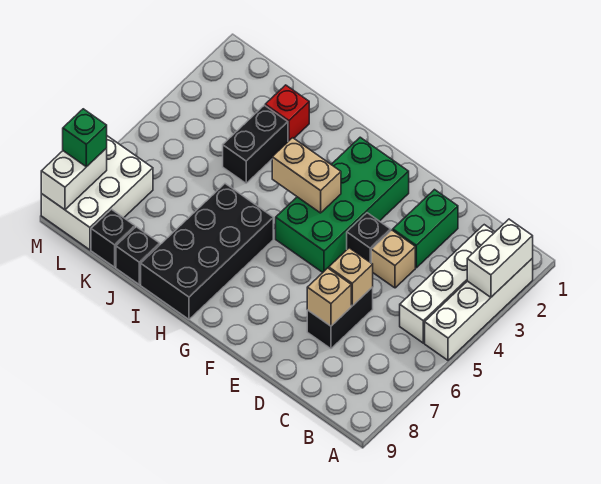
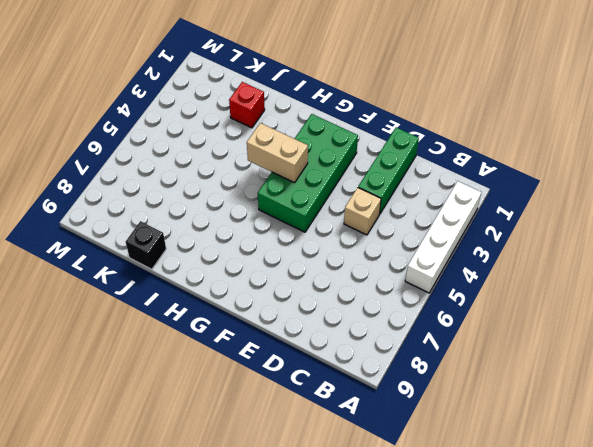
green 1x3 brick [358,127,419,214] -> green 1x2 brick [393,190,458,268]
none -> white 1x4 brick [400,225,495,343]
none -> black 1x2 brick [307,287,373,349]
none -> black 1x1 brick [347,213,391,263]

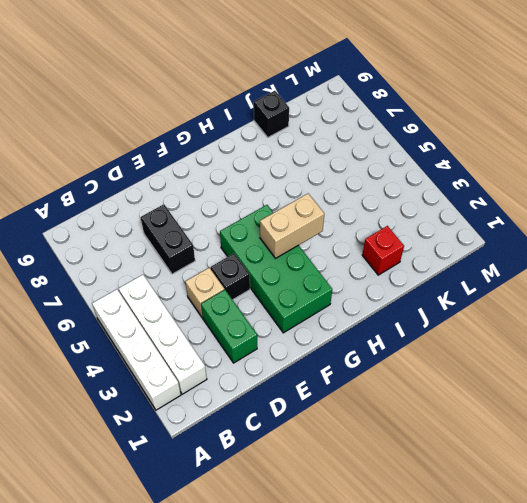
none -> black 2x4 brick [141,184,273,319]
none -> black 1x2 brick [223,105,288,183]
none -> black 1x1 brick [91,209,135,267]

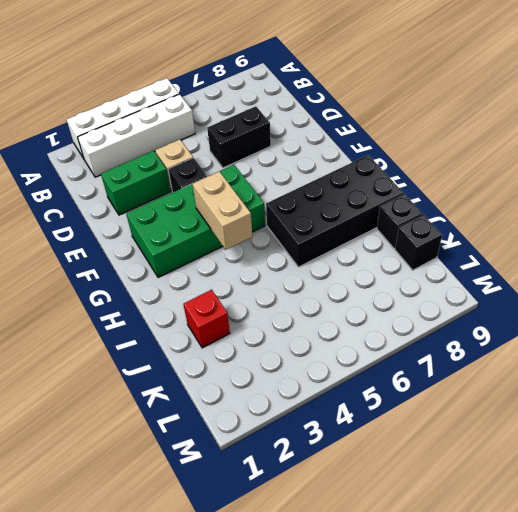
none -> black 1x2 brick [223,105,288,183]
none -> white 2x3 brick [41,136,153,250]
none -> white 1x2 brick [467,219,533,297]

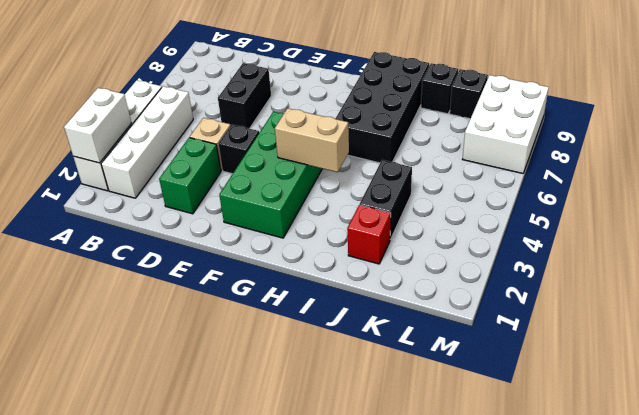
none -> tan 1x1 brick [329,248,373,306]
none -> tan 1x1 brick [307,268,351,326]
none -> white 1x2 brick [41,148,107,210]

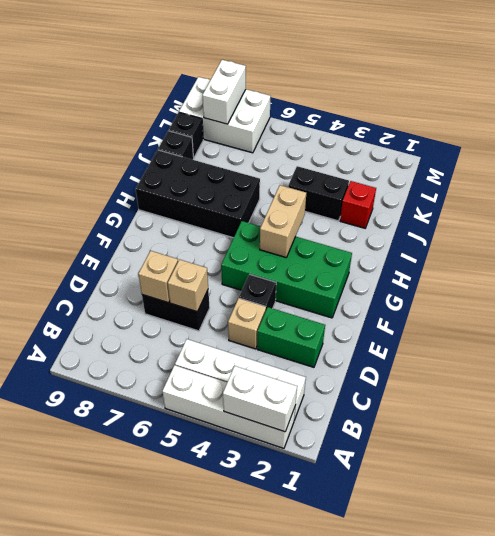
white 1x2 brick [203,60,246,124] -> white 1x2 brick turned to [41,148,107,210]
none -> green 1x1 brick [63,109,107,167]

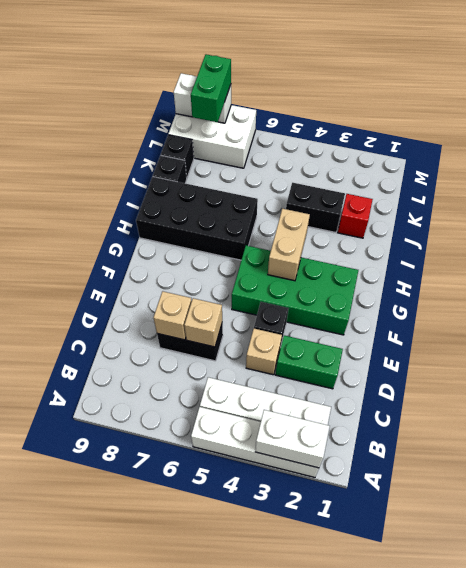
green 1x2 brick [191,54,231,122] -> green 1x1 brick [63,109,107,167]

